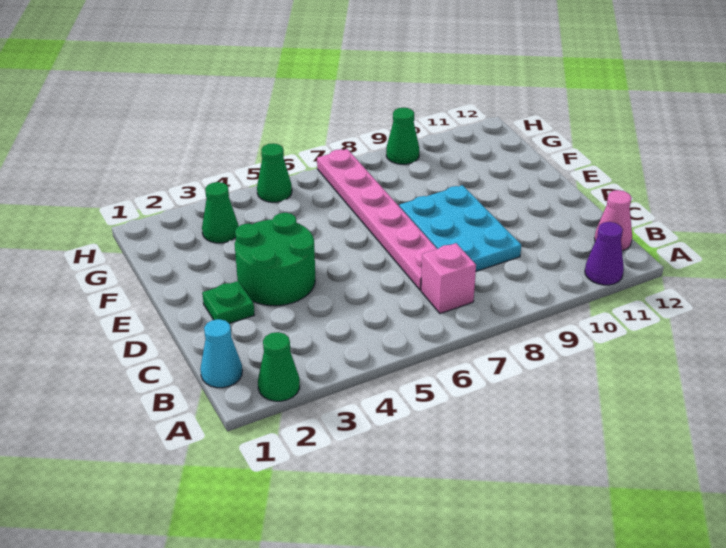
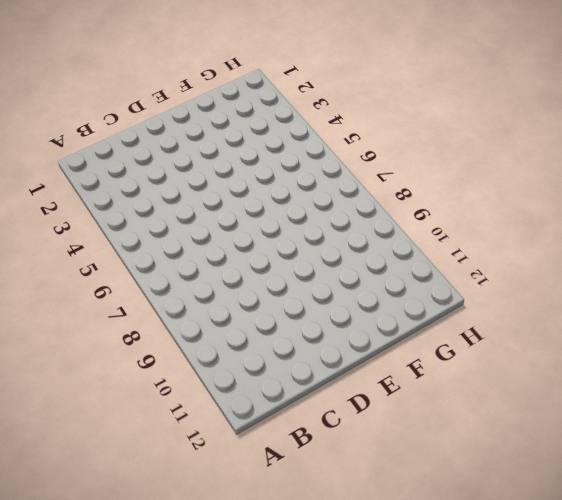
none -> green 1x1 cone [258,332,300,401]
none -> purple 1x1 cone [585,222,624,285]
none -> cyan 1x1 cone [200,319,242,388]

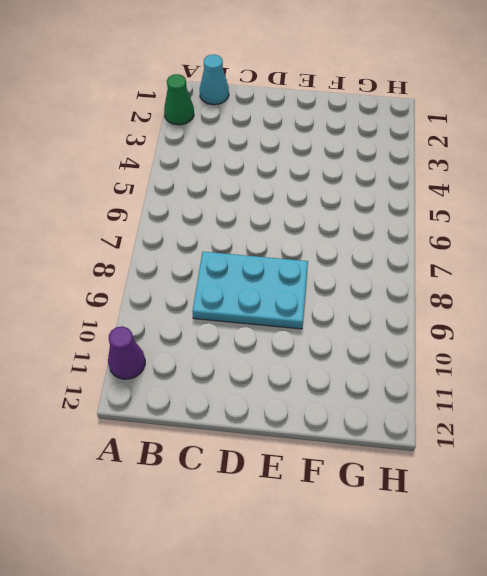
none -> pink 1x1 brick [421,243,476,314]
none -> pink 1x1 cone [595,190,632,251]
none -> pink 1x6 plate [317,149,437,290]

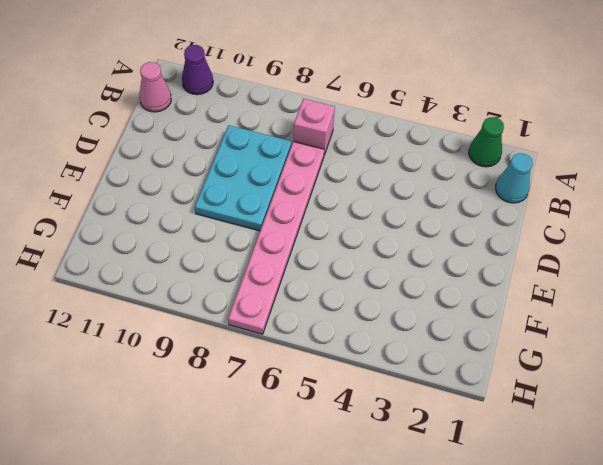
none -> green 1x1 plate [202,281,254,324]
none -> green 2x2 round brick [235,213,315,306]
none -> green 1x1 cone [202,182,238,243]

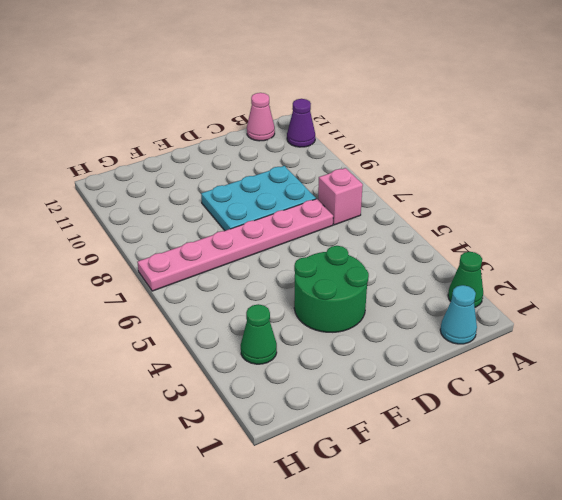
none -> green 1x1 plate [202,281,254,324]
none -> green 1x1 cone [257,143,292,202]
none -> green 1x1 cone [386,108,419,164]

